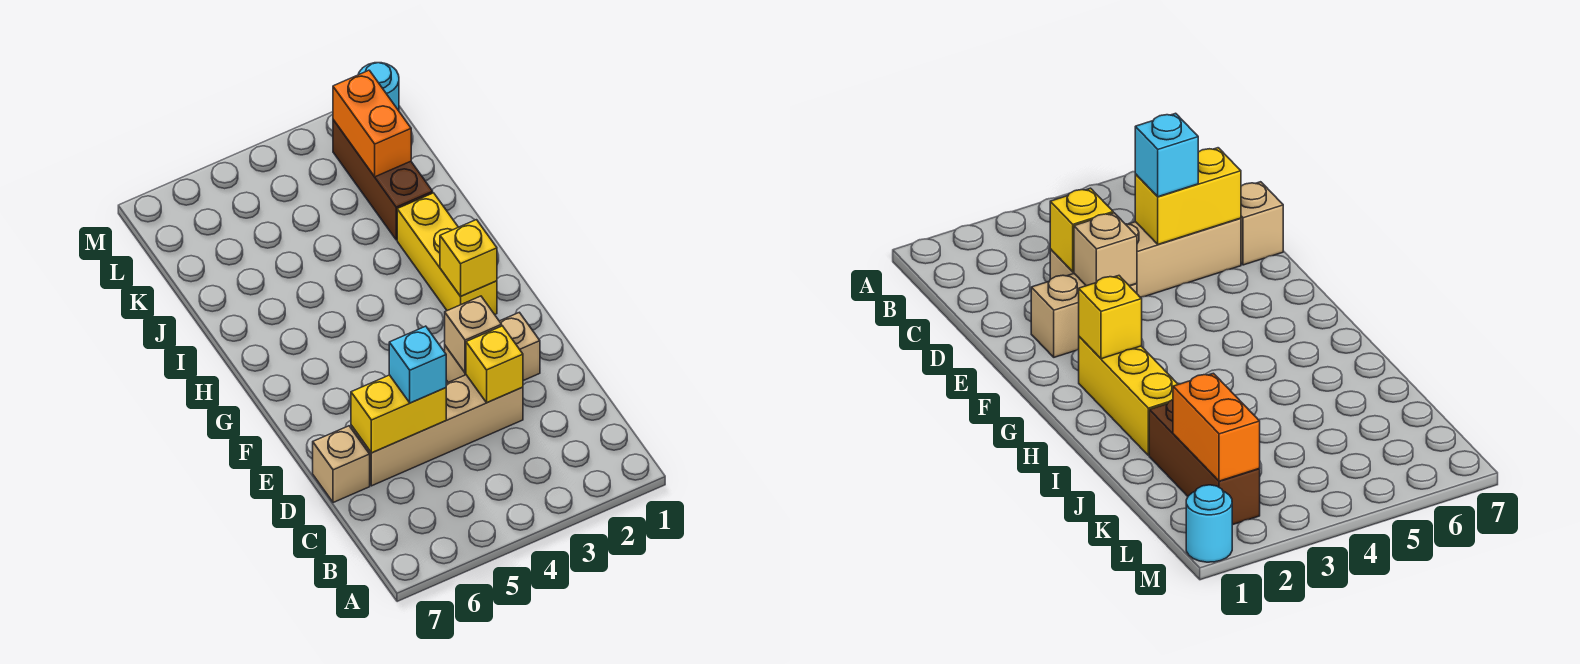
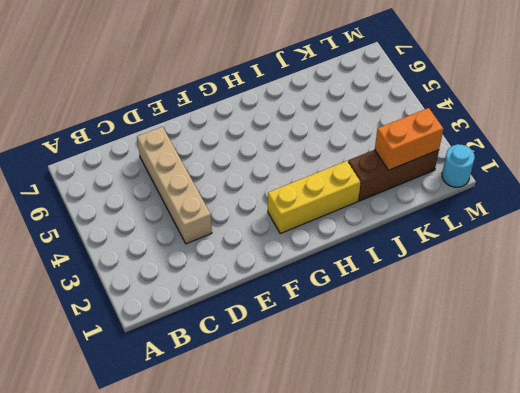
none -> tan 1x1 brick [313,426,370,503]
none -> tan 1x2 brick [445,312,540,382]
none -> yellow 1x1 brick [466,326,523,403]

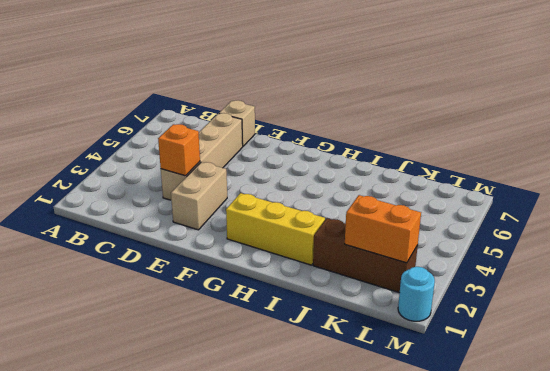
orange 1x1 brick [158,124,200,176] -> yellow 1x1 brick [466,326,523,403]
none -> yellow 1x2 brick [351,375,446,453]
none -> tan 1x1 brick [445,296,502,373]
none -> yellow 1x1 brick [440,220,497,296]

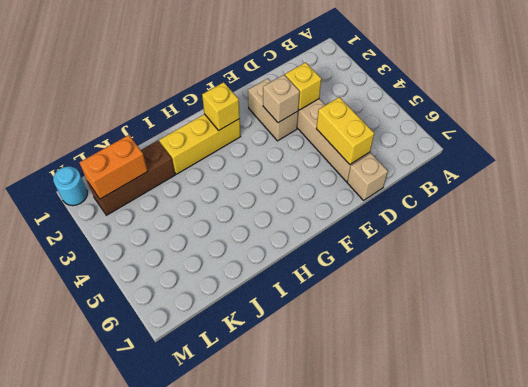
none -> cyan 1x1 brick [389,326,446,403]

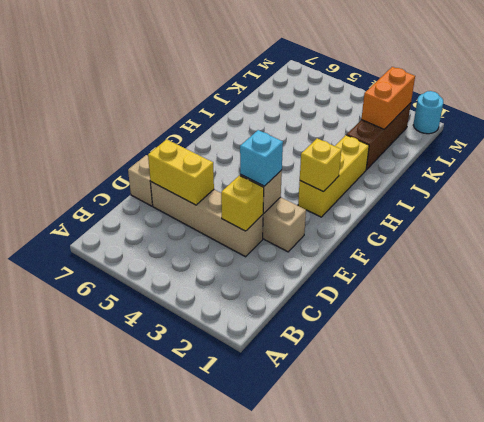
cyan 1x1 brick [240,130,283,186] -> cyan 1x1 brick moved to [389,326,446,403]

